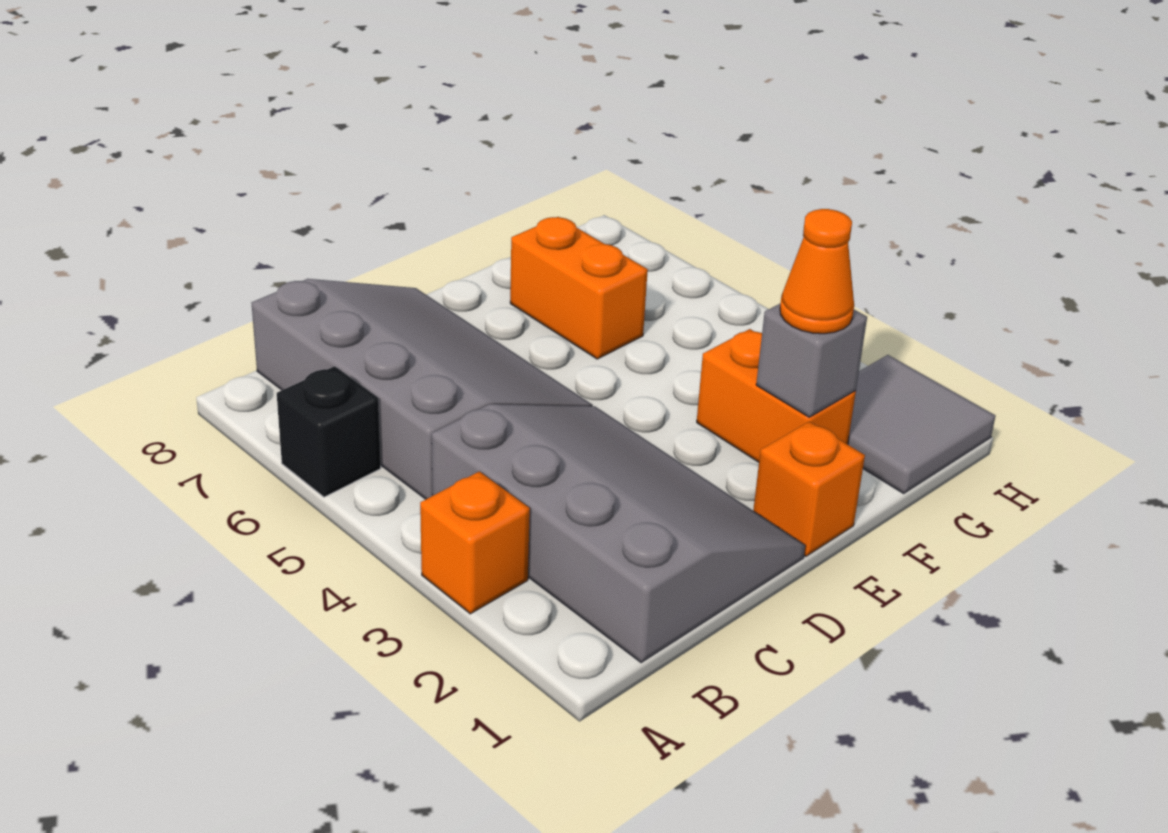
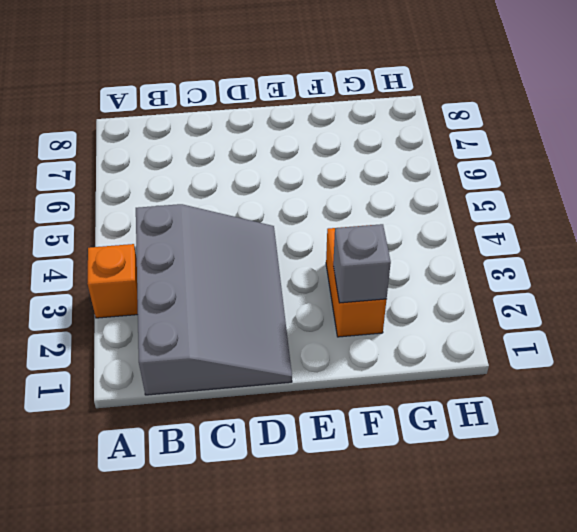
none -> black 1x1 brick [277,366,381,497]
none -> grey 3x4 slope [252,279,593,499]

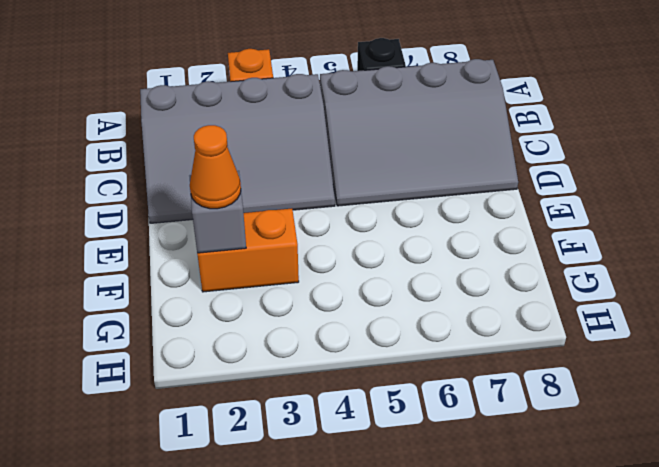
none -> orange 1x1 brick [753,421,865,556]
none -> orange 1x2 brick [510,217,648,359]

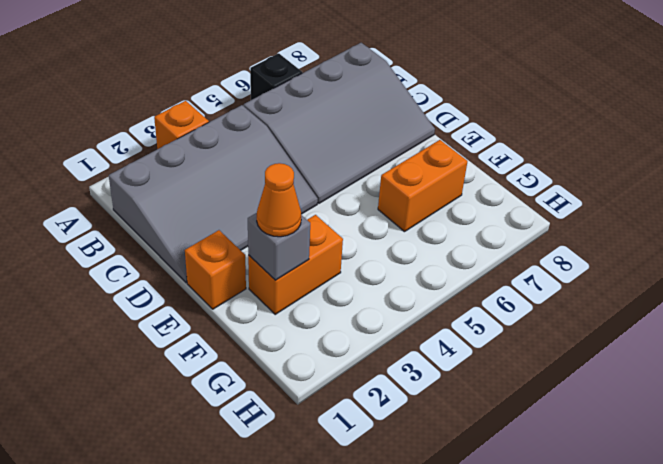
none -> grey 2x2 tile [848,355,995,493]

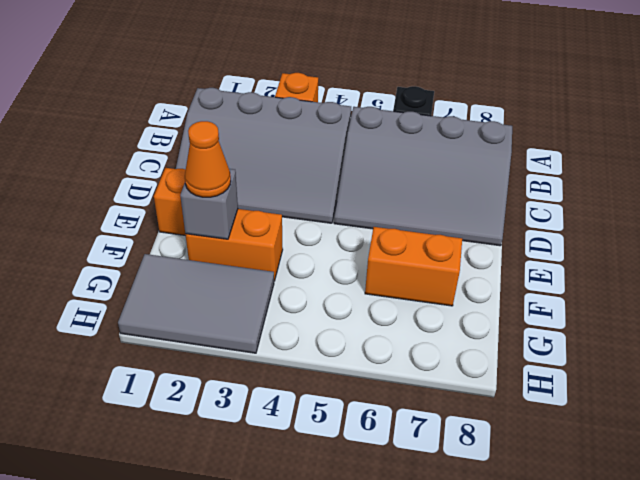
grey 2x3 tile [118,254,274,353] -> grey 2x2 tile [848,355,995,493]

